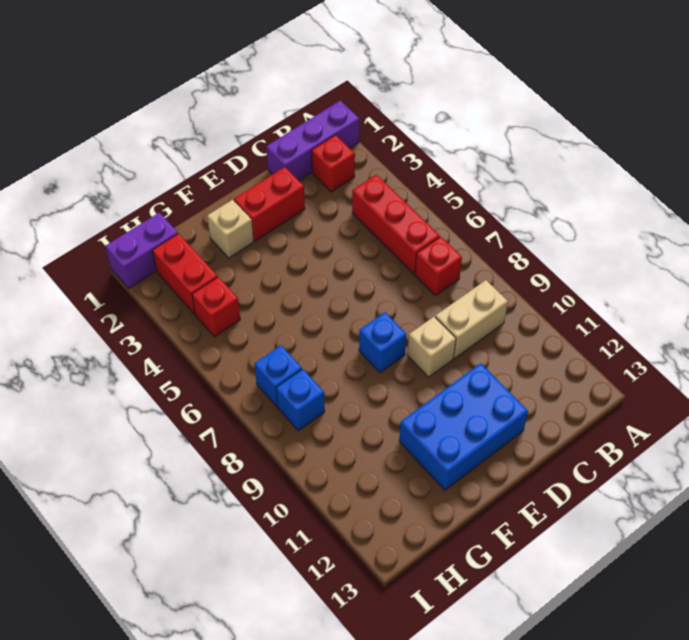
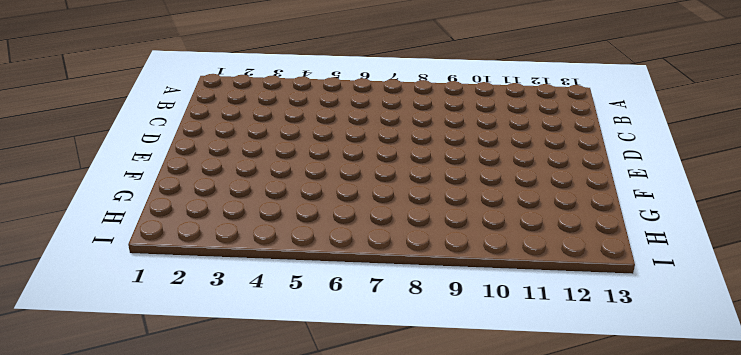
none -> purple 1x3 brick [266,100,359,180]
none -> red 1x1 brick [312,135,355,192]
none -> red 1x3 brick [352,174,440,274]

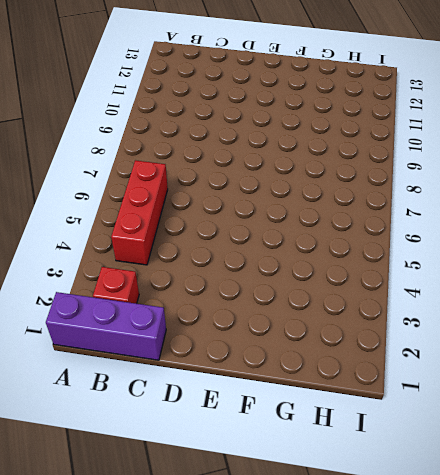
none -> red 1x1 brick [415,237,462,295]
none -> tan 1x2 brick [435,280,508,358]
none -> red 1x2 brick [234,167,305,241]

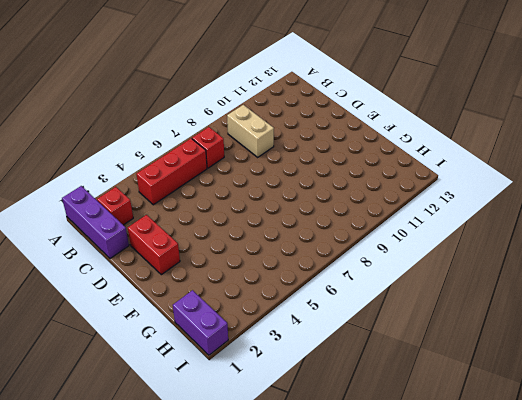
none -> tan 1x1 brick [407,317,456,377]
none -> blue 2x3 brick [399,363,528,490]
none -> blue 1x1 brick [359,312,406,373]

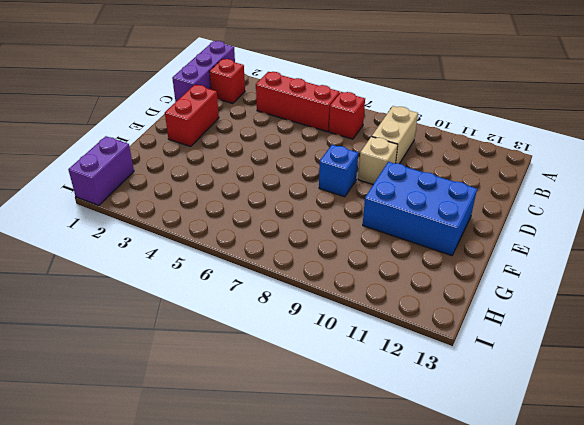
blue 2x3 brick [363,162,477,256] -> blue 2x3 brick turned to [399,363,528,490]
none -> tan 1x1 brick [207,200,254,258]
none -> red 1x2 brick [153,234,218,314]
none -> red 1x1 brick [192,277,240,337]

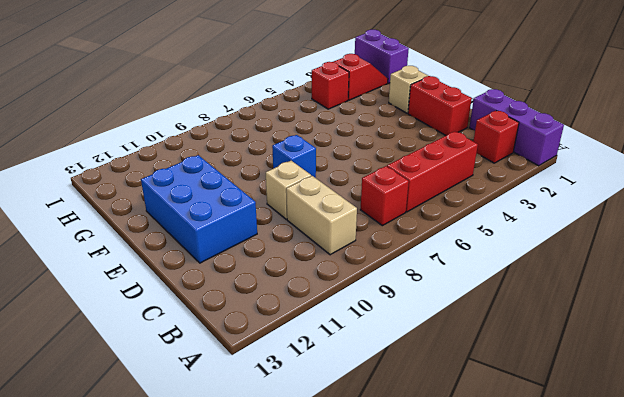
red 1x2 slope [334,54,388,100] -> red 1x2 brick [153,234,218,314]
none -> blue 1x1 brick [255,345,302,406]
none -> blue 1x1 brick [276,369,325,431]

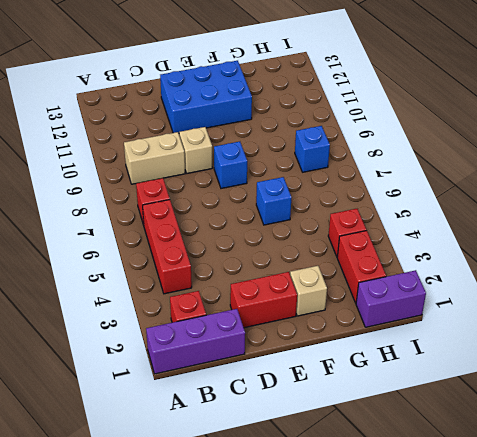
blue 1x1 brick [256,177,291,225] -> blue 1x1 brick moved to [255,345,302,406]

